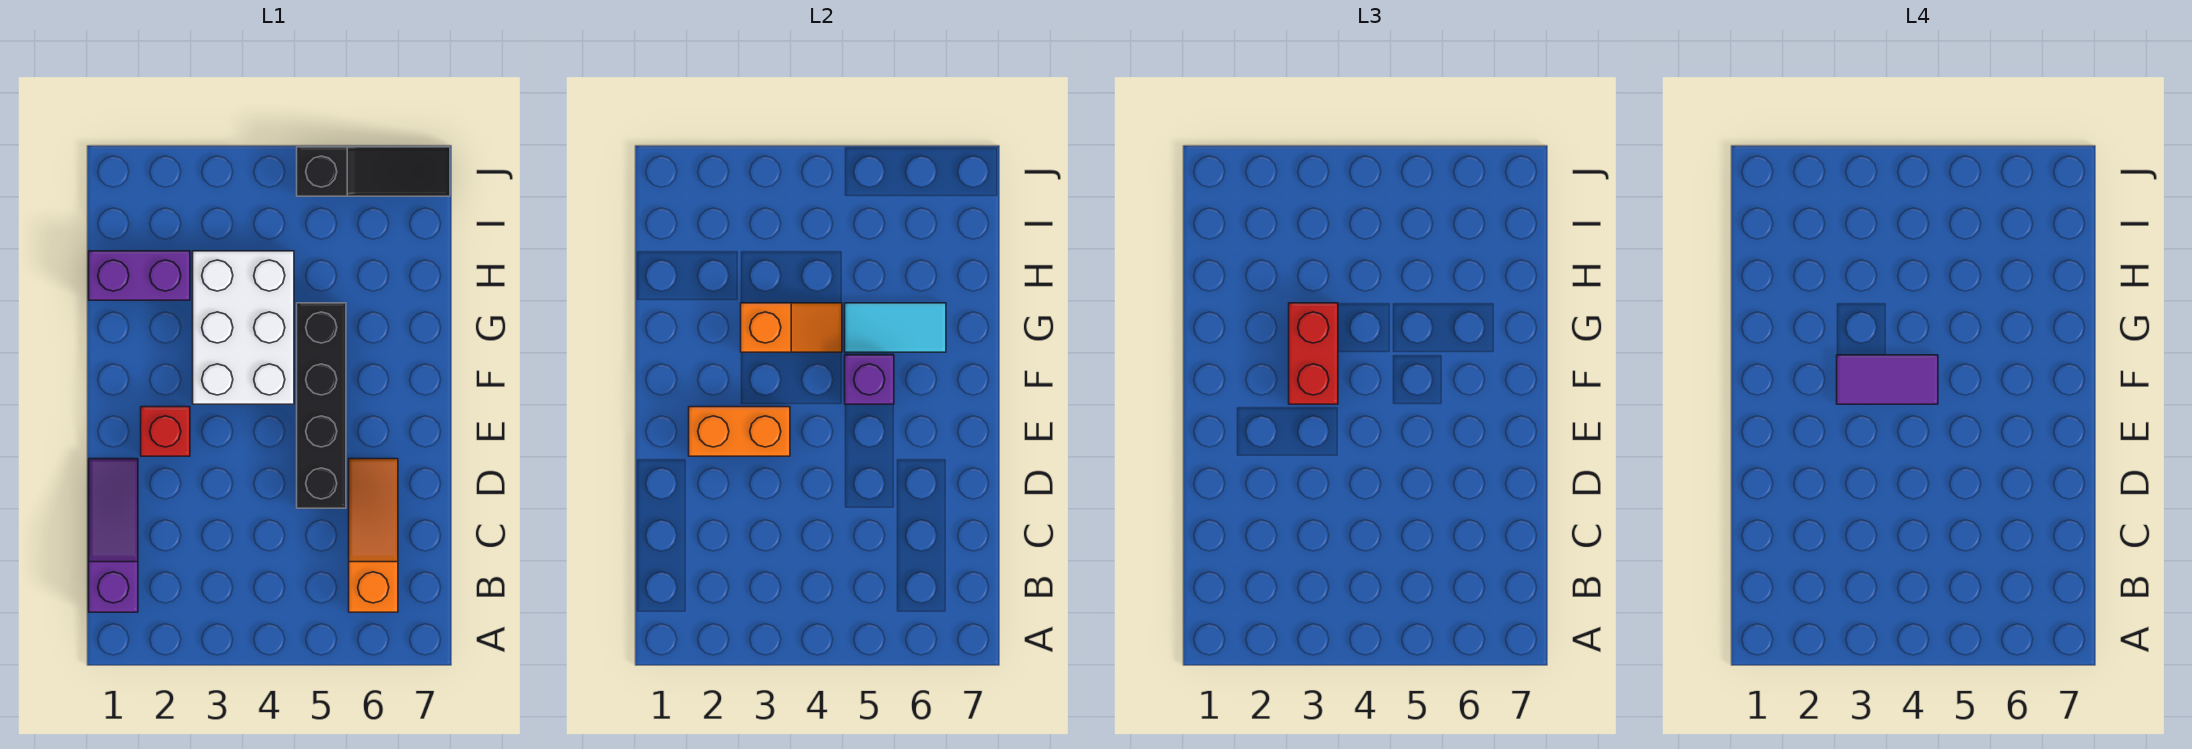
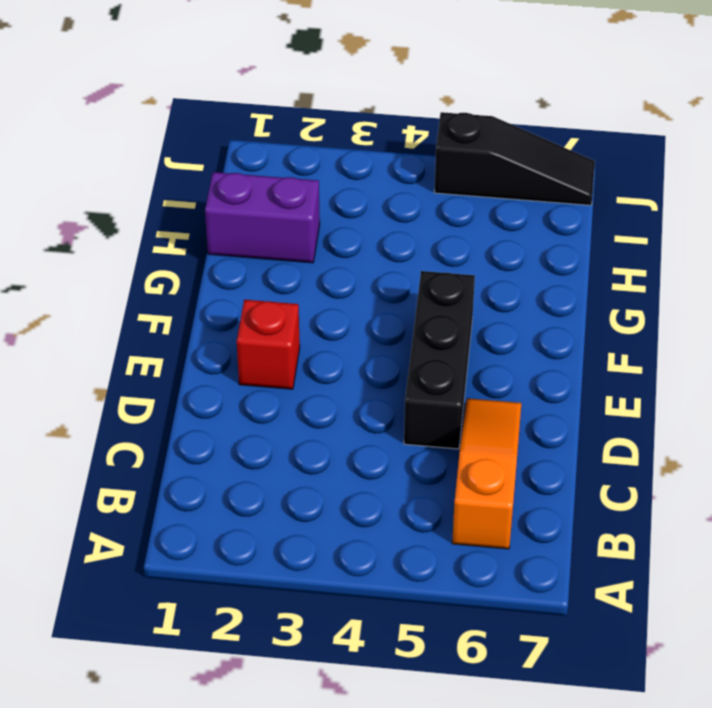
black 1x3 brick [404,271,475,449] -> black 1x4 brick [297,303,346,508]
none -> purple 1x3 slope [89,459,138,612]
none -> white 2x3 brick [193,251,294,404]
none -> orange 1x2 brick [689,407,790,456]

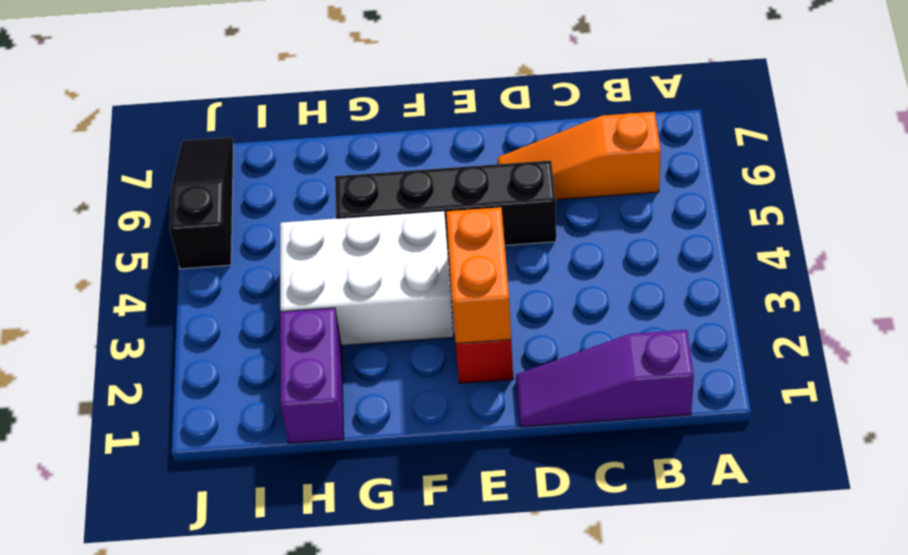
none -> purple 1x1 brick [845,355,894,404]
none -> orange 1x2 slope [741,303,842,352]
none -> cyan 1x2 tile [845,303,946,352]

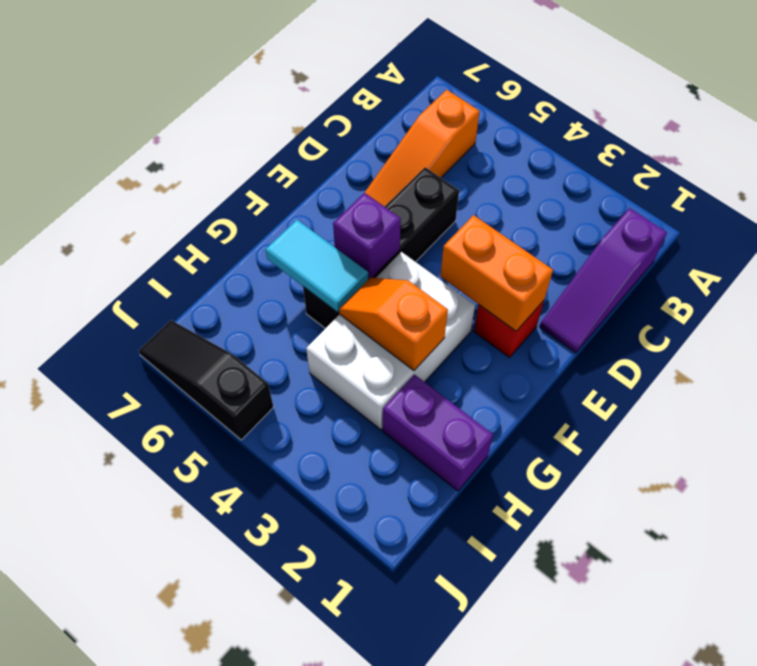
none -> red 1x2 brick [1289,303,1338,404]
none -> purple 1x2 tile [1837,355,1938,404]

